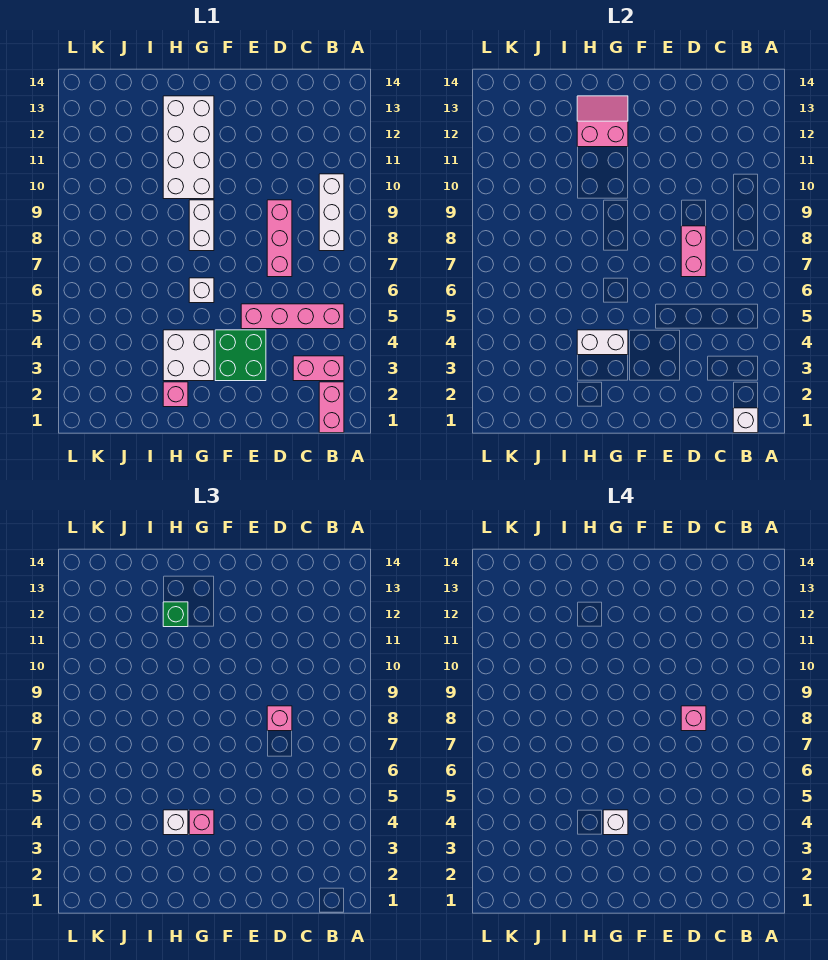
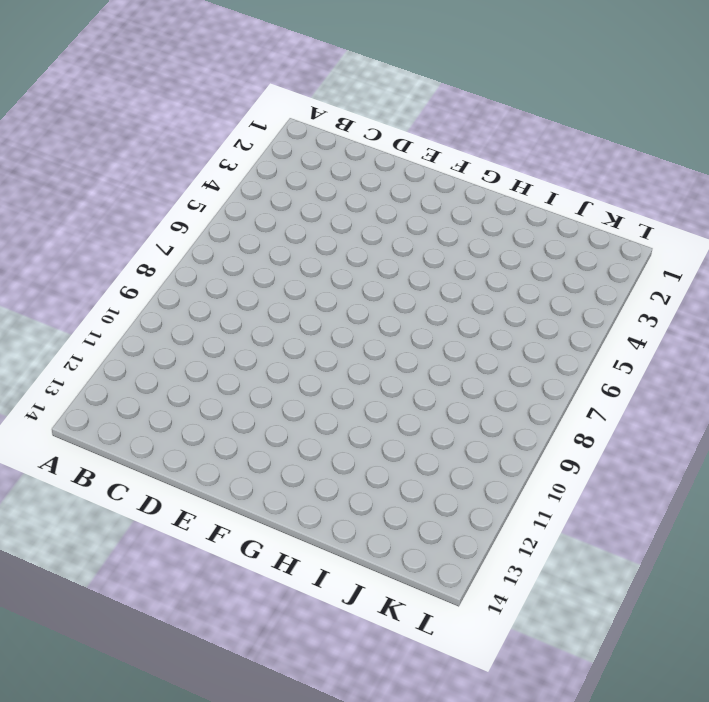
none -> pink 1x2 brick [319,382,344,433]
none -> pink 1x2 brick [293,356,344,381]
none -> pink 1x4 brick [241,304,344,329]

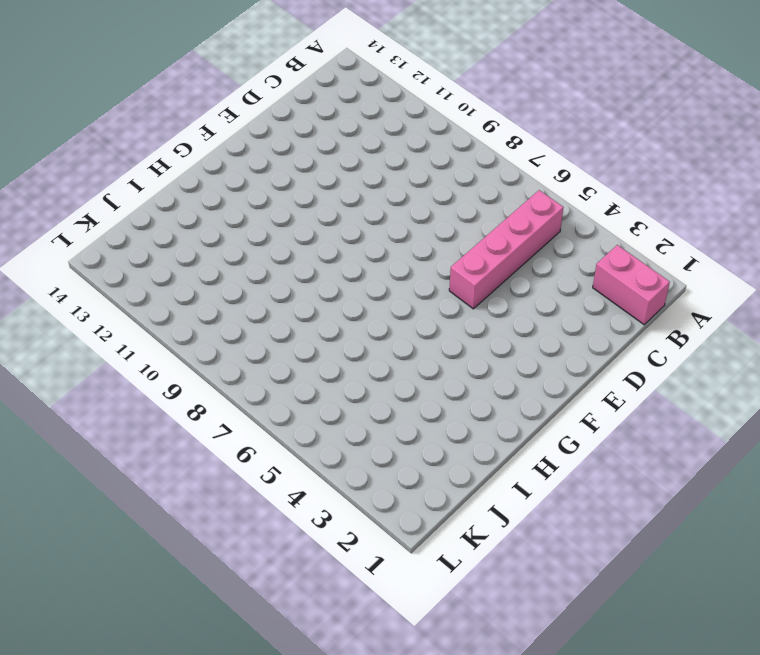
none -> pink 1x2 brick [293,356,344,381]
none -> white 1x3 brick [319,174,344,251]
none -> pink 1x3 brick [267,200,292,277]

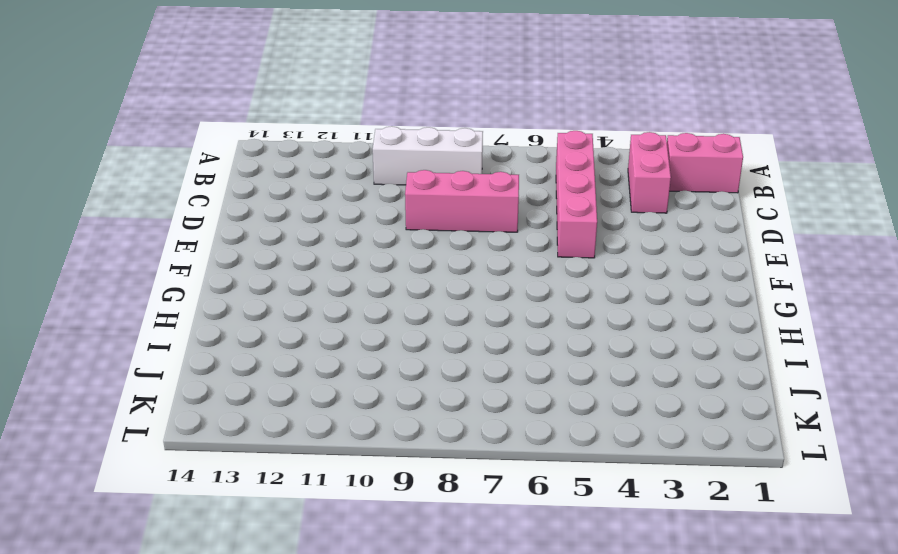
none -> green 2x2 brick [215,330,266,381]
none -> white 2x2 brick [163,330,214,381]
none -> white 1x1 brick [189,278,214,303]

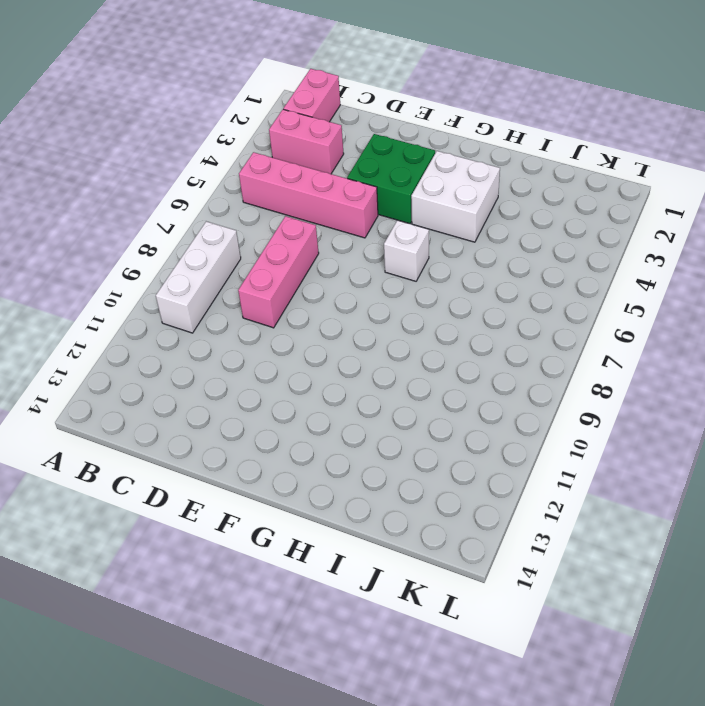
none -> white 1x2 brick [189,200,214,251]
none -> white 2x4 brick [163,96,214,199]
none -> pink 1x1 brick [163,382,188,407]

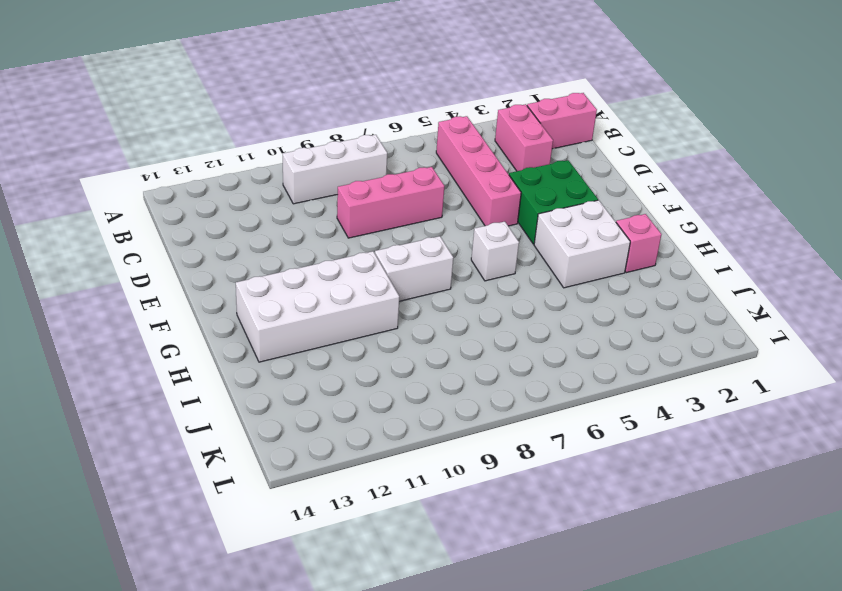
none -> white 1x1 brick [733,408,758,433]
none -> pink 1x2 brick [681,226,706,277]
none -> white 1x2 brick [577,330,628,355]

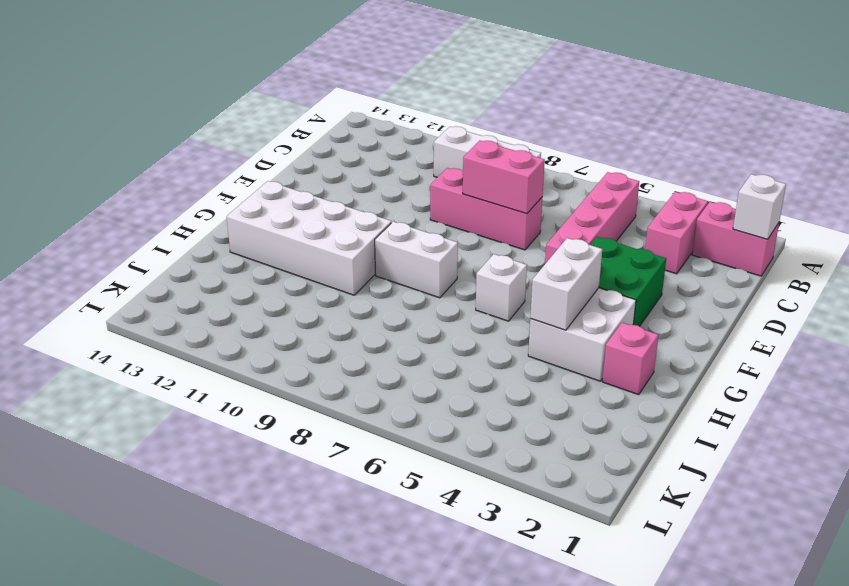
none -> pink 2x2 slope [577,96,628,147]
none -> pink 1x1 brick [267,706,292,731]
none -> pink 1x1 brick [189,810,214,835]

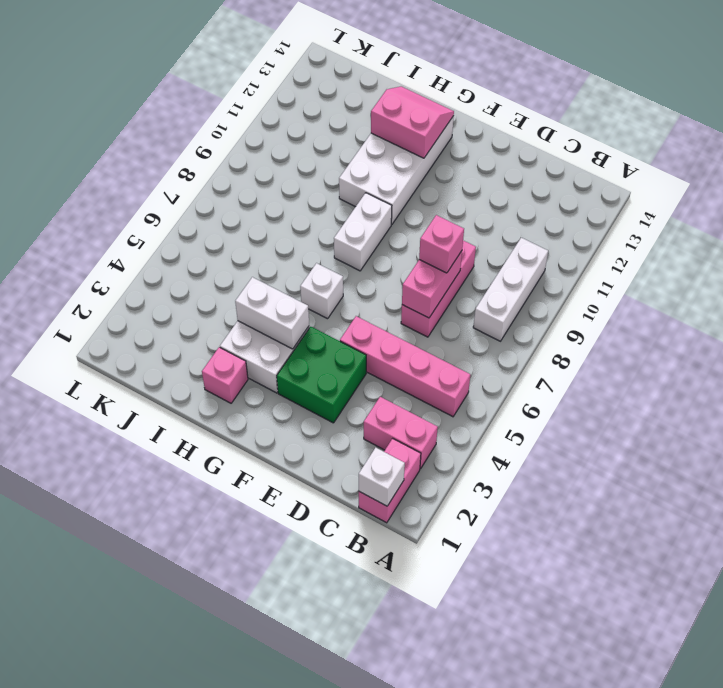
none -> pink 1x1 brick [189,810,214,835]
none -> white 1x1 brick [163,810,188,835]
none -> green 1x1 brick [163,602,188,627]

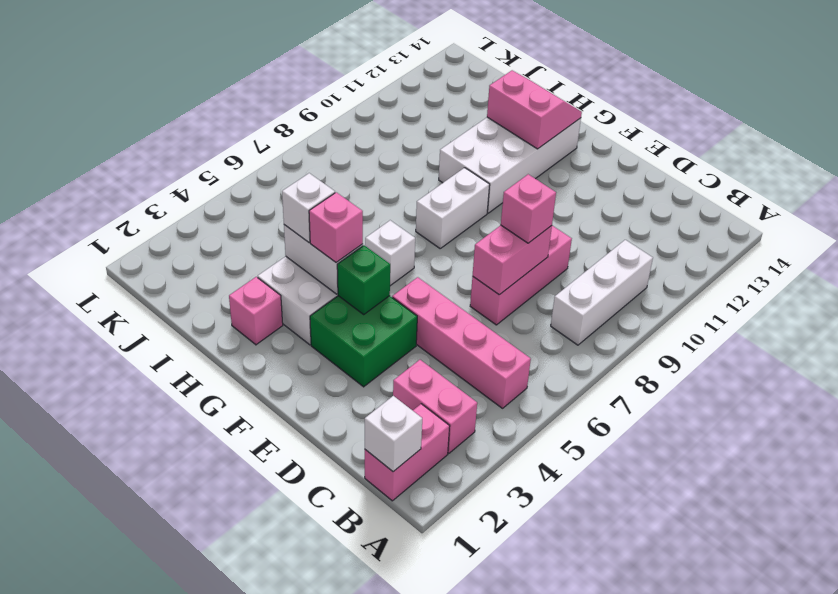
green 1x1 brick [337,245,390,314] -> green 1x1 brick moved to [163,602,188,627]
none -> pink 1x1 brick [681,706,706,731]
none -> white 1x1 brick [603,810,628,835]

